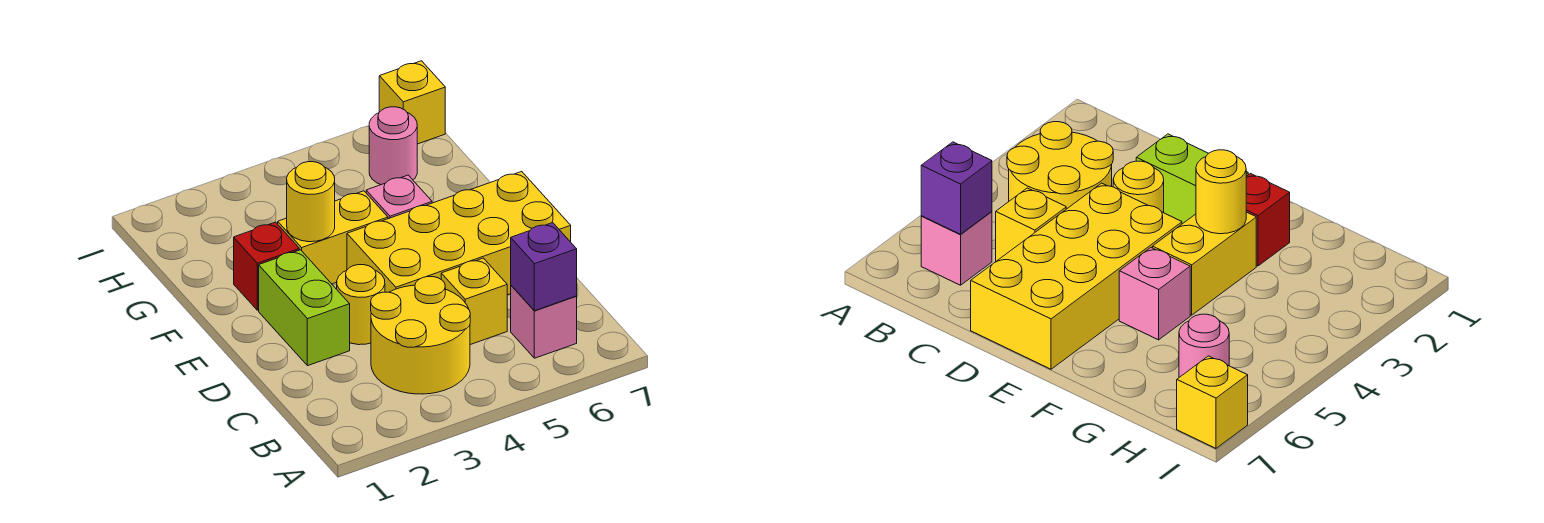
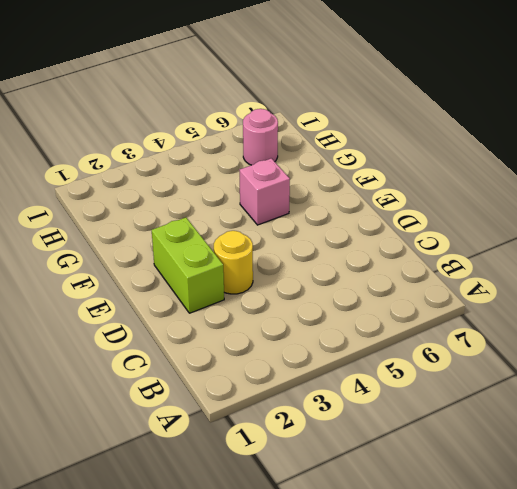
none -> yellow 2x2 round brick [371,277,470,394]
none -> pink 1x1 brick [511,285,577,358]
none -> yellow 1x1 brick [441,258,507,345]

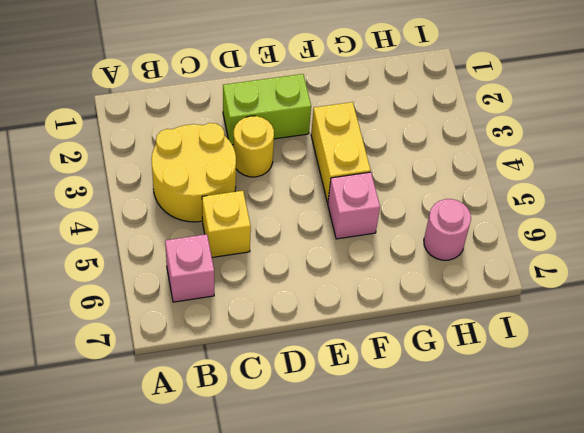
none -> yellow 2x4 brick [347,171,571,295]
none -> red 1x1 brick [234,222,299,310]
none -> yellow 1x1 brick [379,61,445,144]

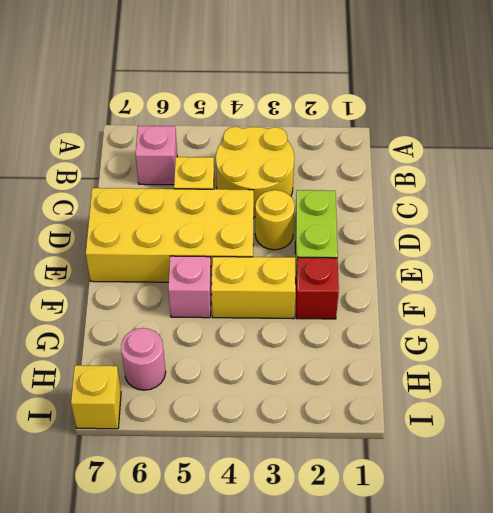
none -> purple 1x1 brick [511,223,577,311]
none -> yellow 1x1 round brick [287,162,335,242]

